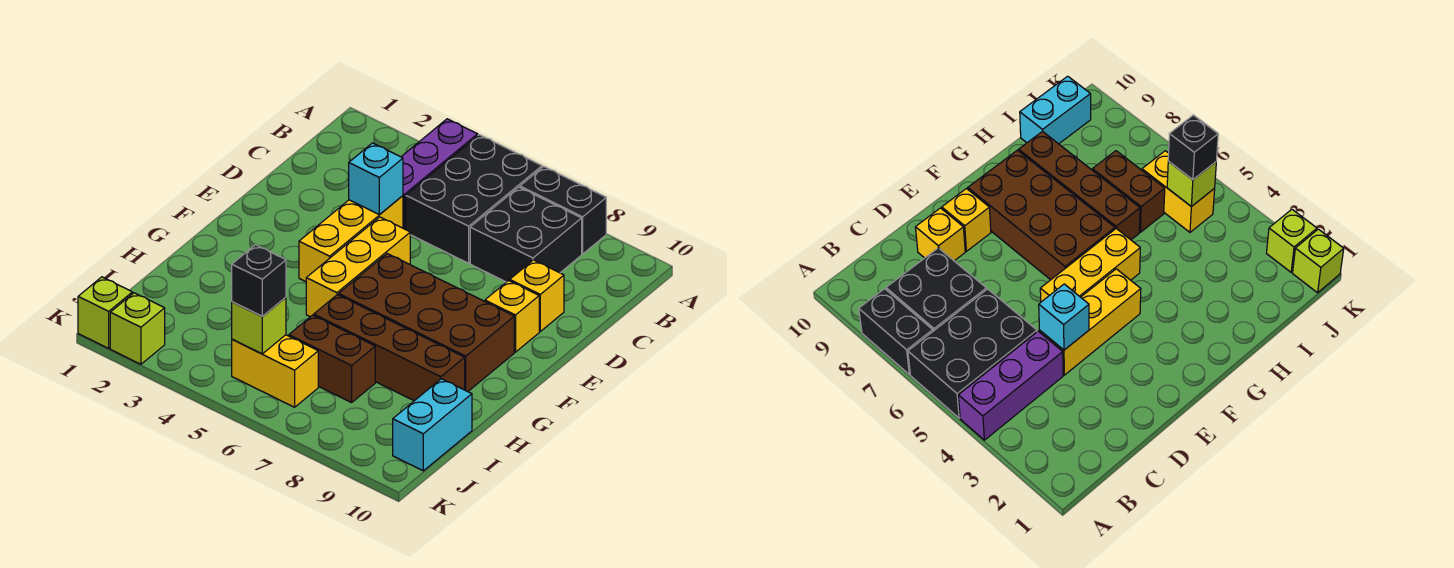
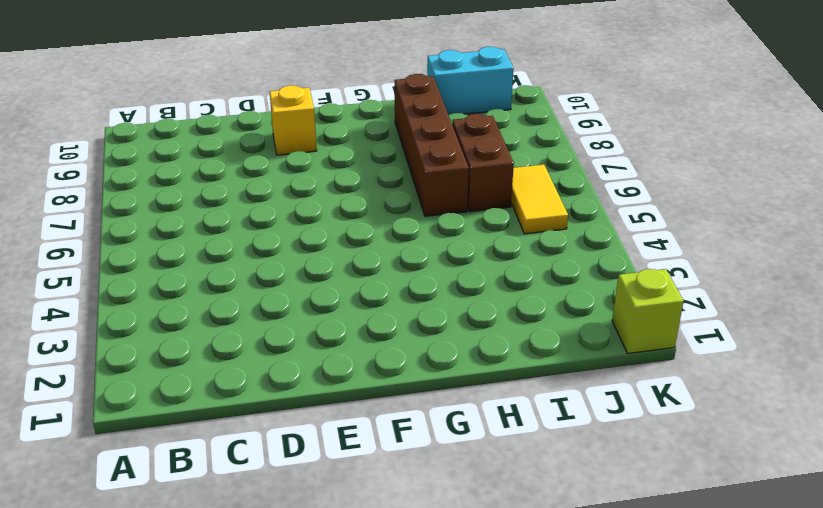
yellow 1x2 tile [511,165,568,234] -> yellow 1x2 brick [232,335,318,407]
none -> purple 1x3 brick [401,119,478,229]
none -> black 2x3 brick [406,135,542,263]
none -> black 1x2 brick [520,167,606,254]

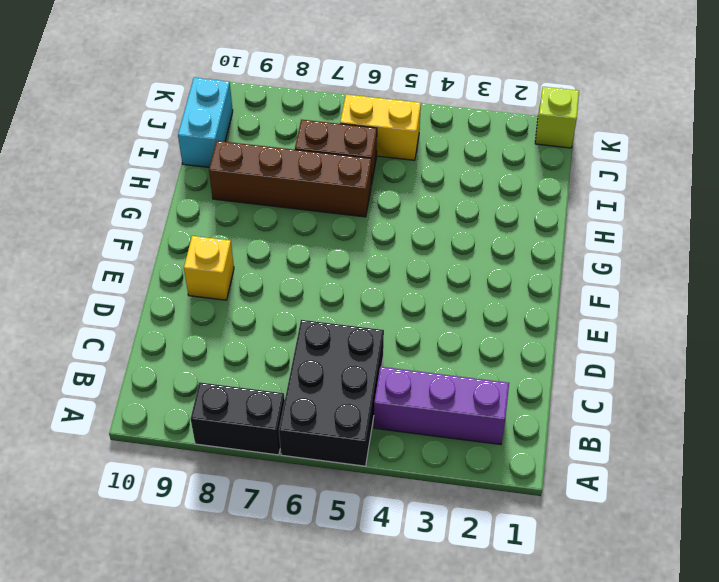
purple 1x3 brick [374,367,509,445] -> purple 1x3 brick turned to [401,119,478,229]
none -> black 2x2 brick [470,187,582,282]
none -> yellow 1x3 brick [299,196,403,282]
none -> yellow 1x1 brick [510,260,564,331]

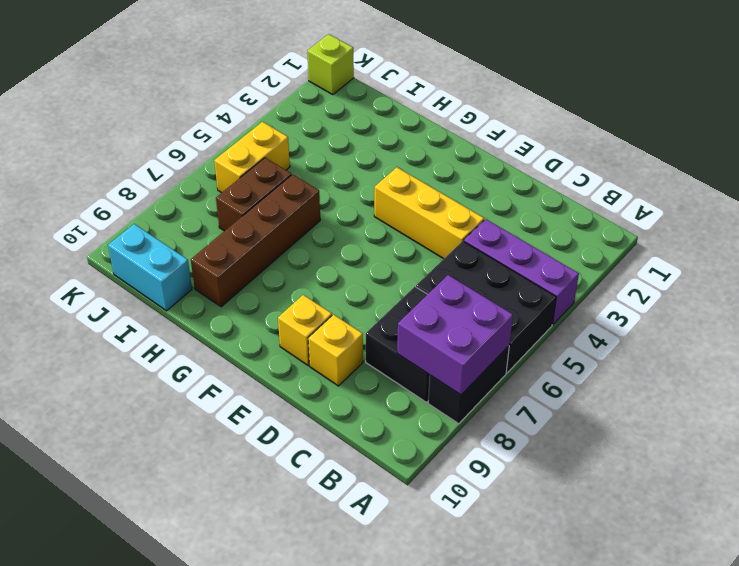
purple 2x2 brick [397,275,513,395] -> none
none -> yellow 1x3 brick [306,217,410,317]
none -> brown 2x4 brick [339,254,514,392]
none -> lime 1x1 brick [110,293,165,364]

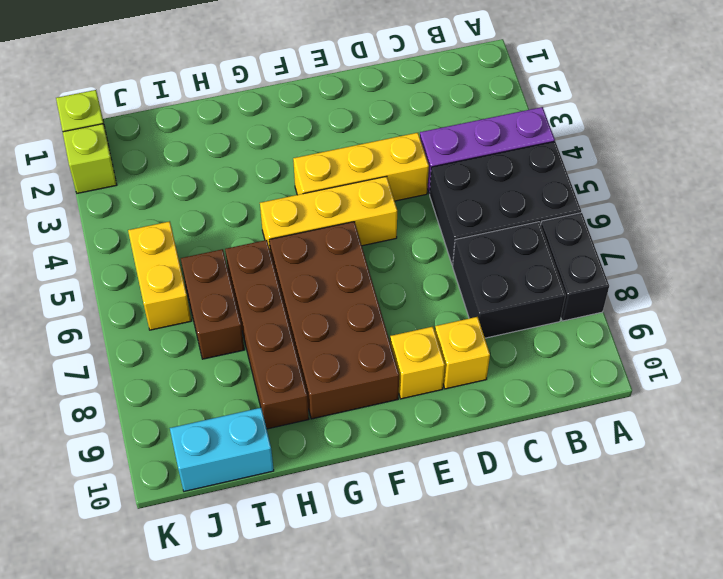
none -> cyan 1x1 brick [349,143,403,215]
none -> lime 1x1 brick [231,297,286,354]
none -> black 1x1 brick [232,245,286,316]

